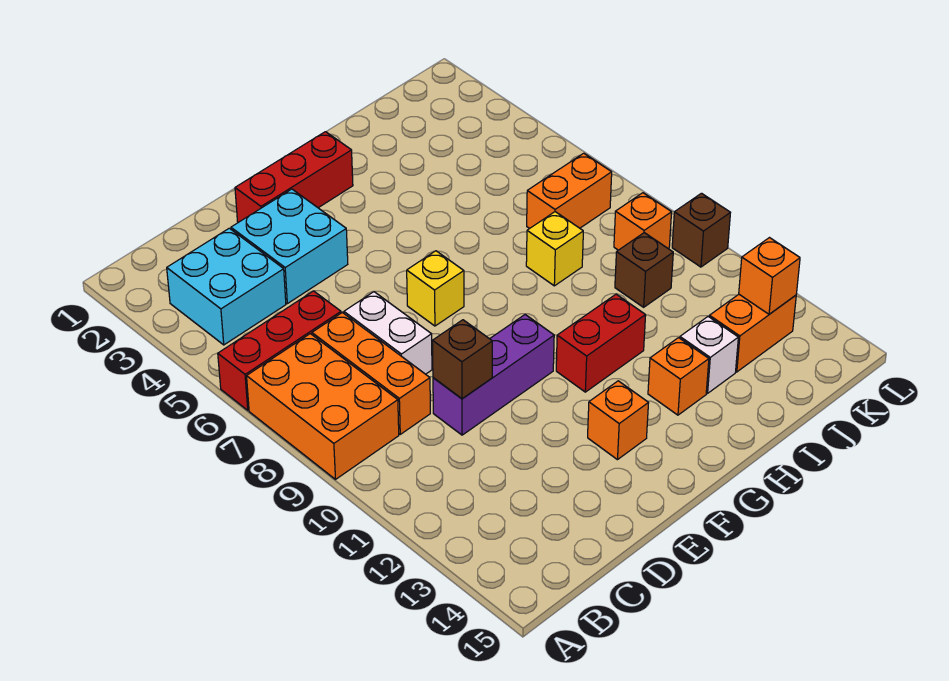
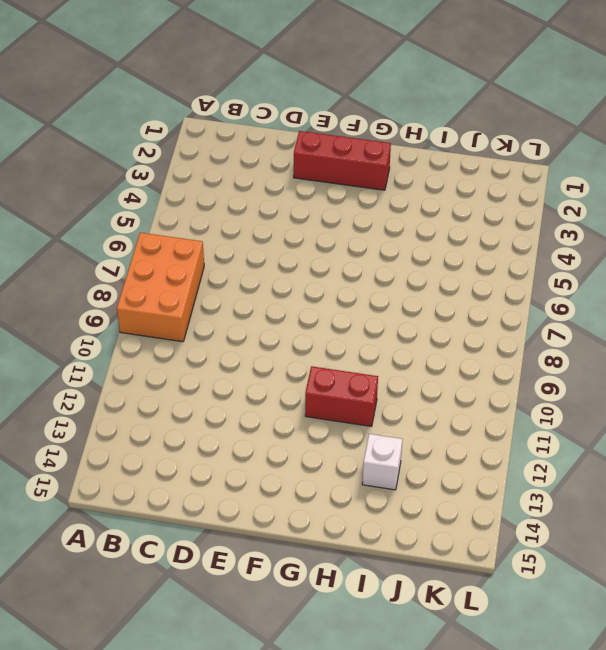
none -> red 1x3 brick [218,291,341,410]
none -> cyan 2x2 brick [167,228,286,345]
none -> orange 1x3 brick [312,313,430,434]

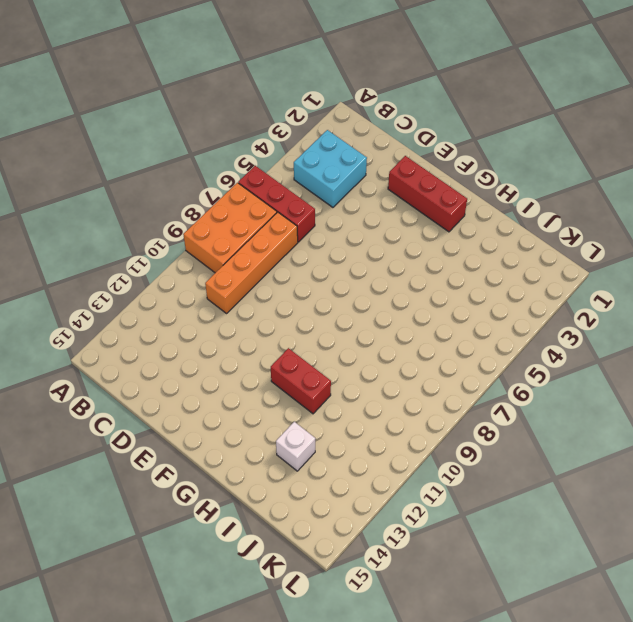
orange 1x4 brick [205,212,298,313] -> orange 1x3 brick [312,313,430,434]
none -> cyan 2x2 brick [231,189,348,304]
none -> white 1x2 brick [344,292,432,374]
none -> purple 1x3 brick [433,315,554,435]

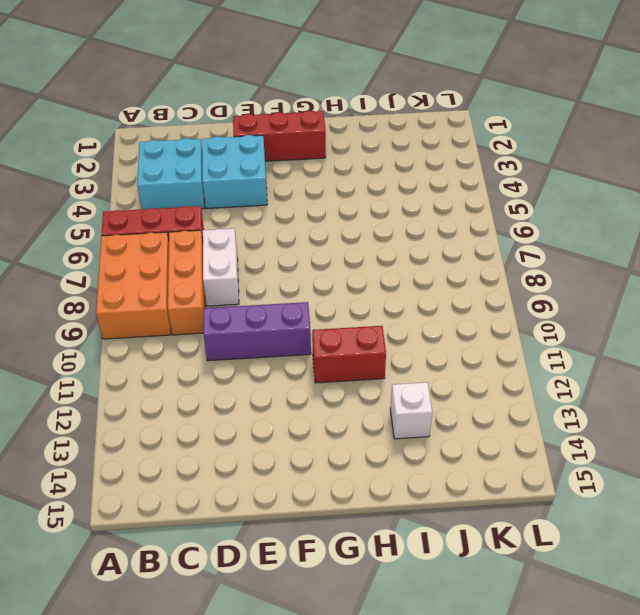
none -> yellow 1x1 brick [407,251,464,326]
none -> orange 1x1 brick [588,381,648,460]
none -> orange 1x1 brick [648,338,709,415]

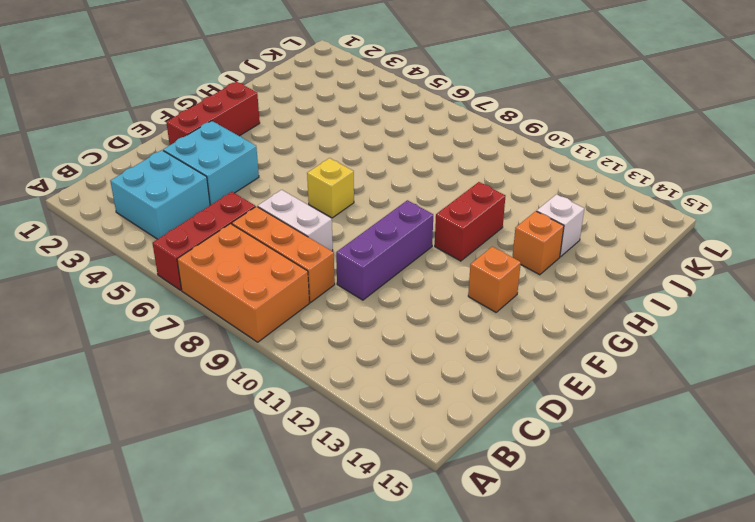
none -> yellow 1x1 brick [526,212,583,286]
none -> orange 1x2 brick [527,153,612,229]
none -> brown 1x1 brick [615,233,673,307]

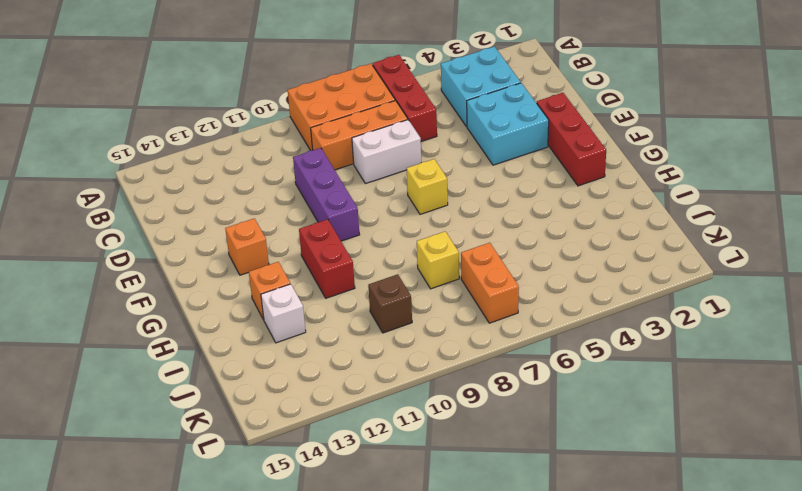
none -> orange 1x2 brick [709,295,796,372]
none -> orange 1x1 brick [614,193,672,250]
none -> brown 1x1 brick [672,193,730,267]

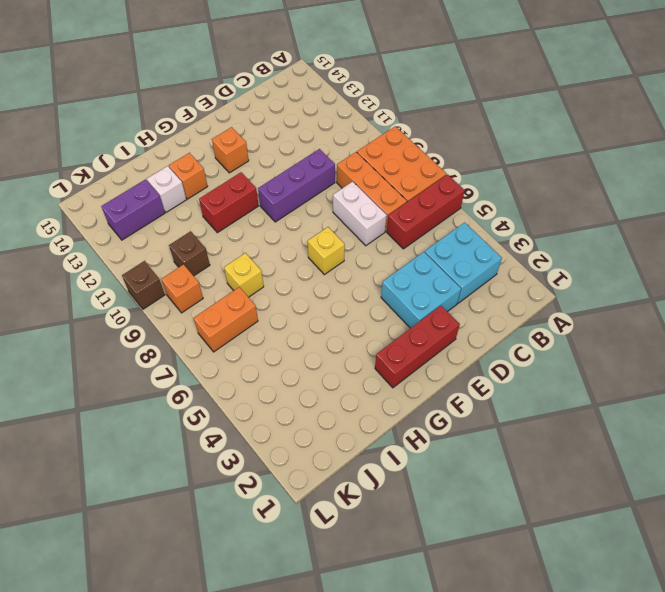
purple 1x2 brick [101,180,165,240] -> orange 1x2 brick [709,295,796,372]
none -> brown 1x1 brick [432,320,492,399]
none -> orange 1x1 brick [739,238,800,314]

